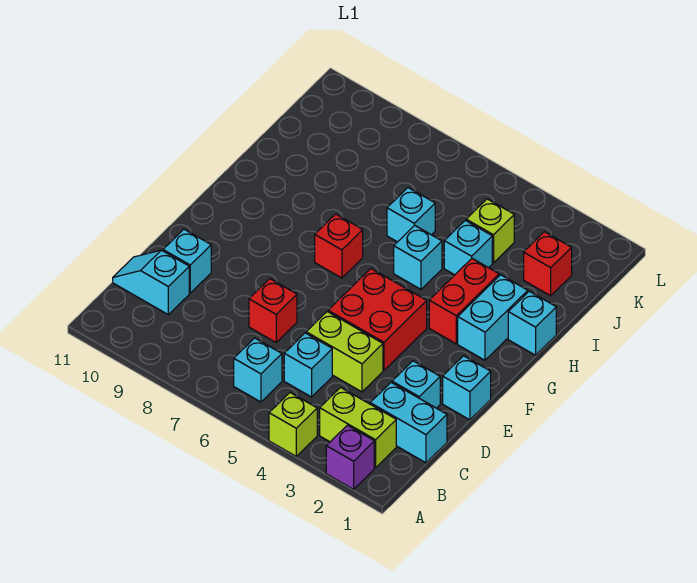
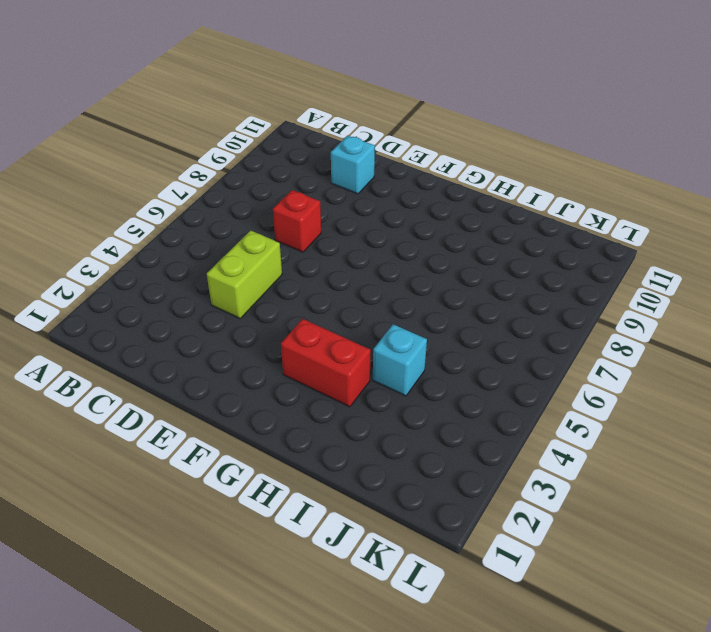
none -> purple 1x1 brick [326,425,374,489]
none -> lime 1x1 brick [269,393,317,456]
none -> lime 1x2 brick [320,387,396,468]

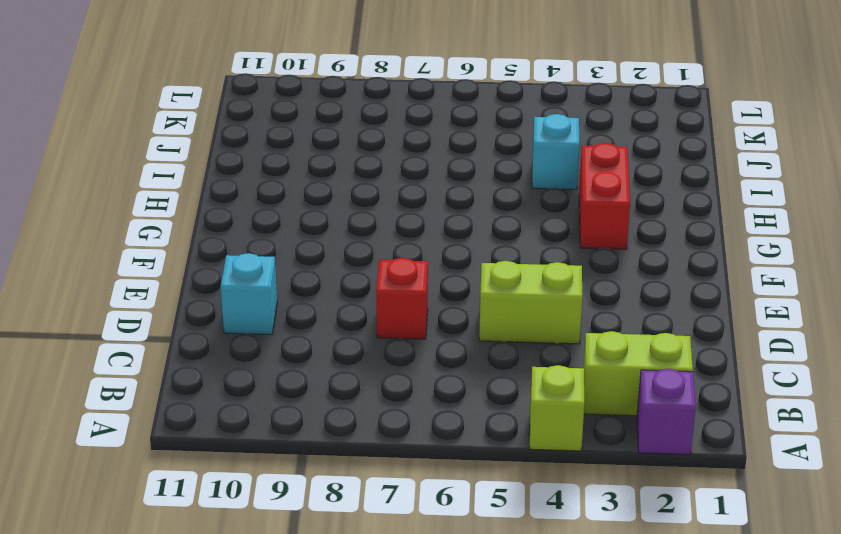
none -> cyan 1x1 brick [234,338,282,402]
none -> cyan 1x2 brick [370,382,447,463]
none -> cyan 1x1 brick [284,333,332,397]

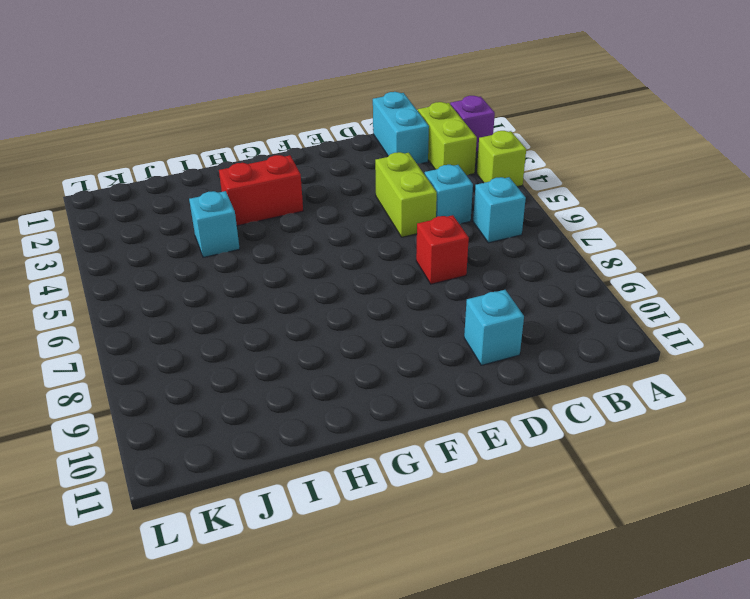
none -> cyan 1x2 slope [113,250,189,315]
none -> cyan 1x1 brick [392,361,440,408]
none -> cyan 1x1 brick [443,356,491,420]

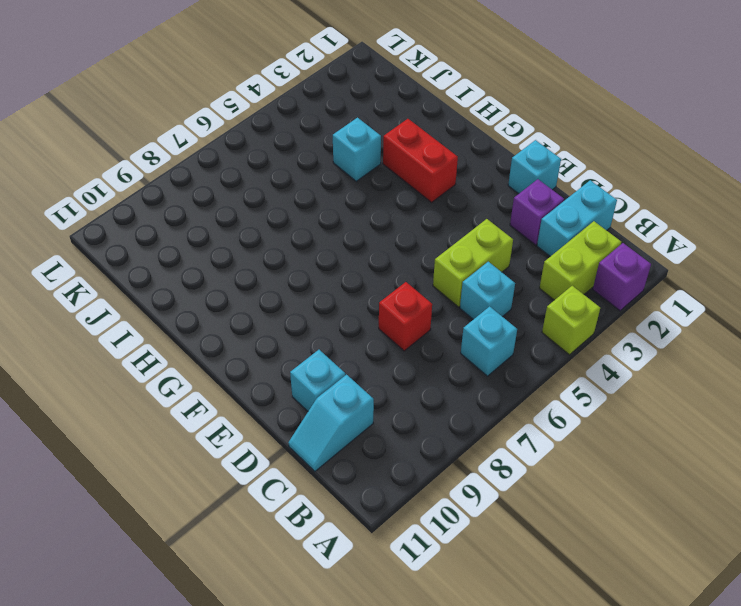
purple 1x1 brick [510,179,564,245] -> cyan 1x1 brick [392,361,440,408]
none -> red 2x2 brick [328,269,427,370]
none -> cyan 1x2 brick [458,275,528,360]
none -> red 1x1 brick [315,214,363,278]

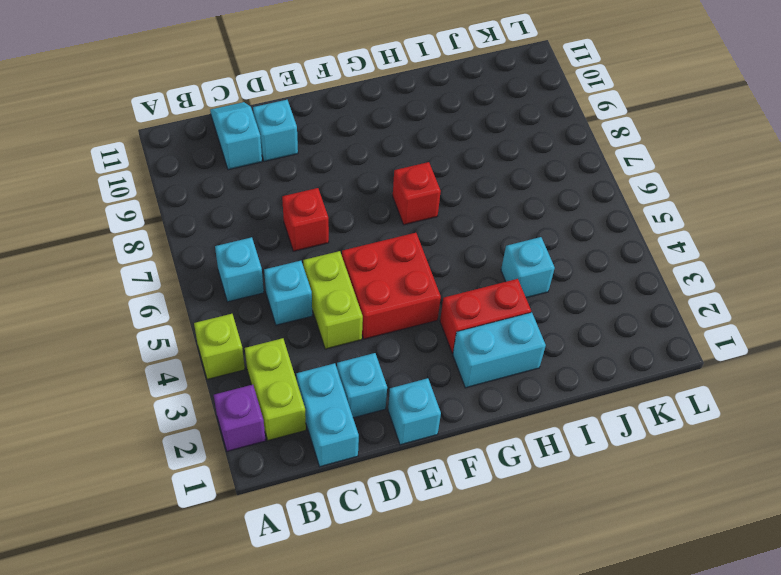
none -> cyan 1x1 brick [508,291,556,355]
none -> cyan 1x1 brick [394,225,442,289]
none -> cyan 1x1 brick [387,188,435,242]

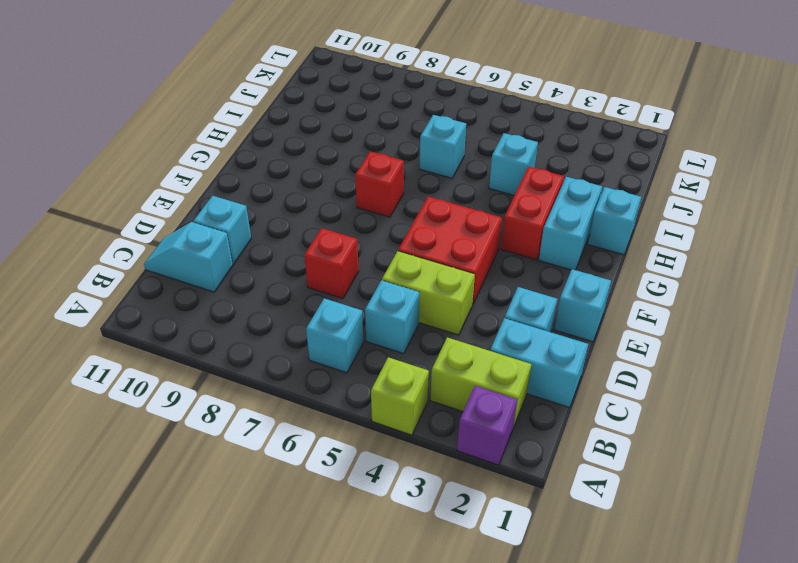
none -> cyan 1x1 brick [394,225,442,289]
none -> red 1x1 brick [524,232,572,296]
none -> lime 1x1 brick [466,199,514,263]

